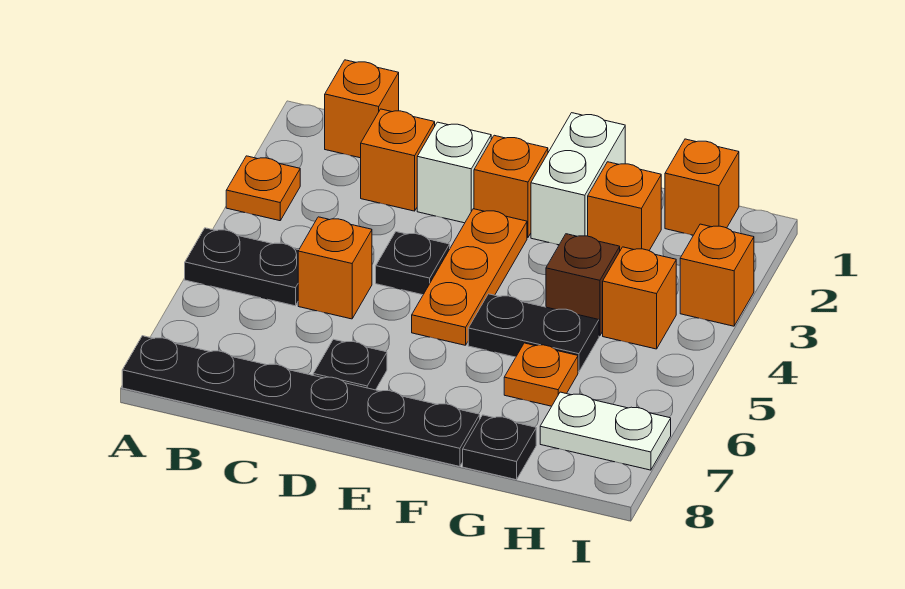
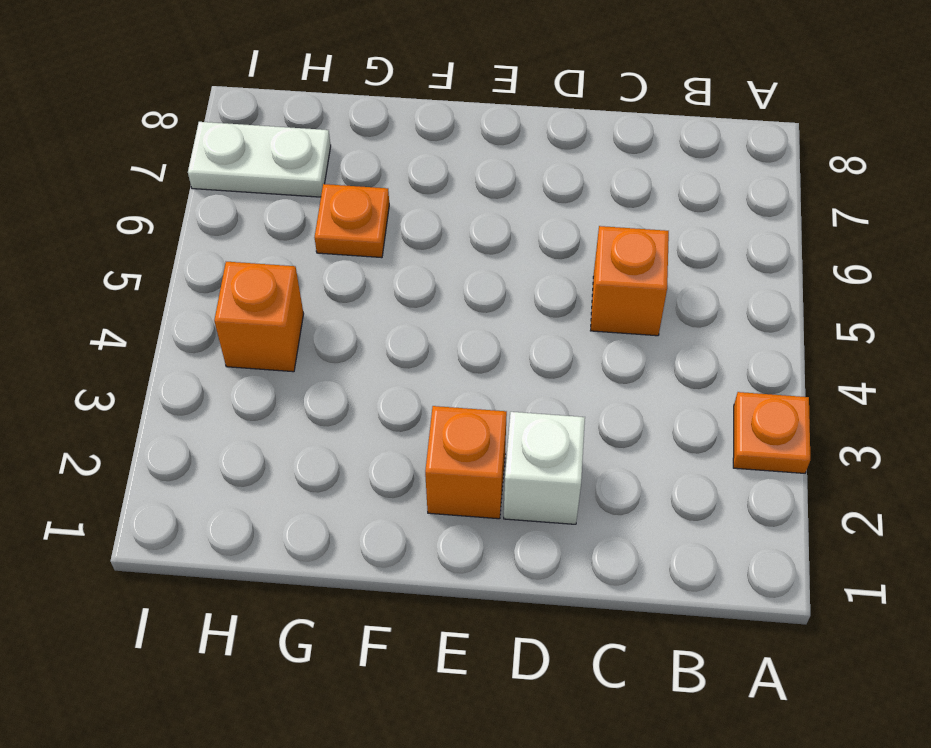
none -> black 1x2 plate [185,228,299,306]
none -> black 1x6 plate [122,336,480,467]
none -> orange 1x1 brick [325,60,399,158]

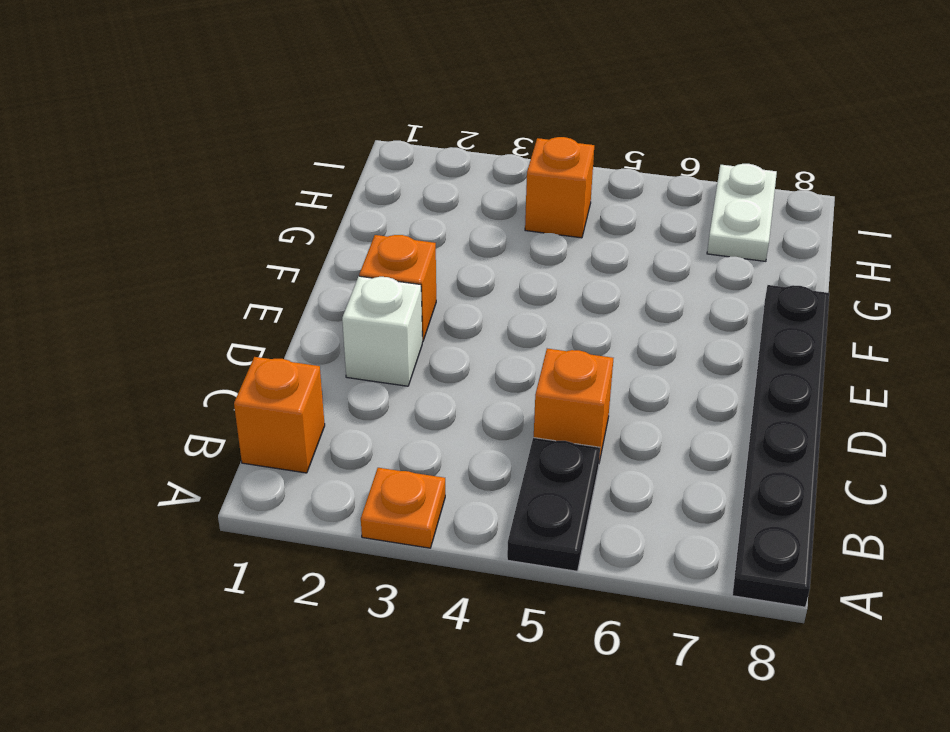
none -> orange 1x1 brick [361,109,435,211]
none -> black 1x1 plate [376,232,450,295]
none -> black 1x1 plate [313,339,387,390]

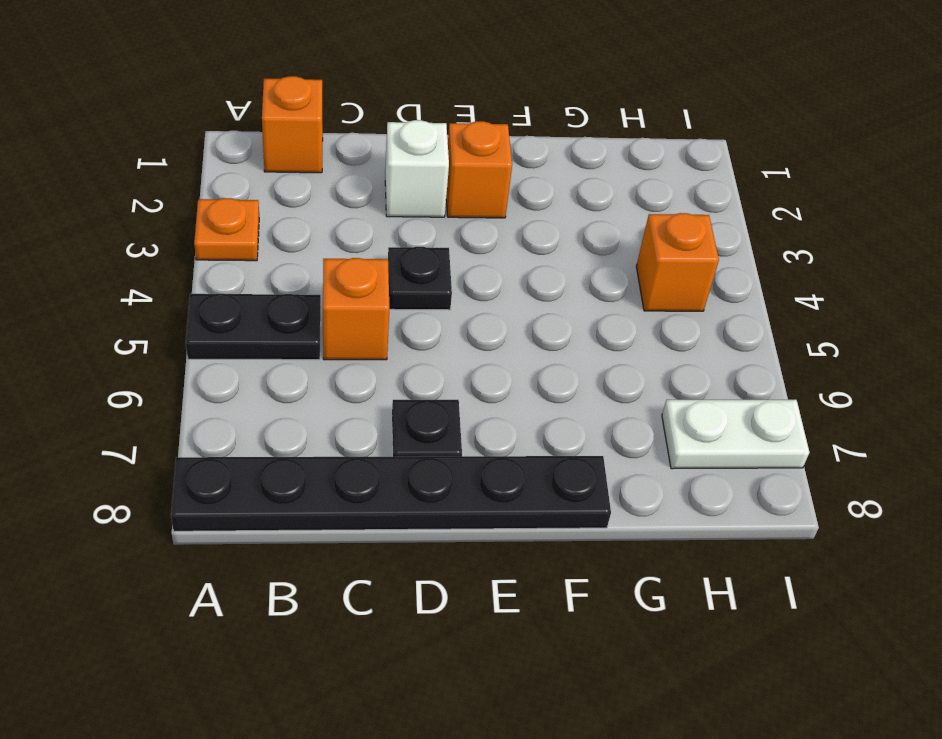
none -> orange 1x1 brick [361,109,435,211]
none -> orange 1x3 plate [412,209,527,345]
none -> white 1x2 brick [531,113,625,245]

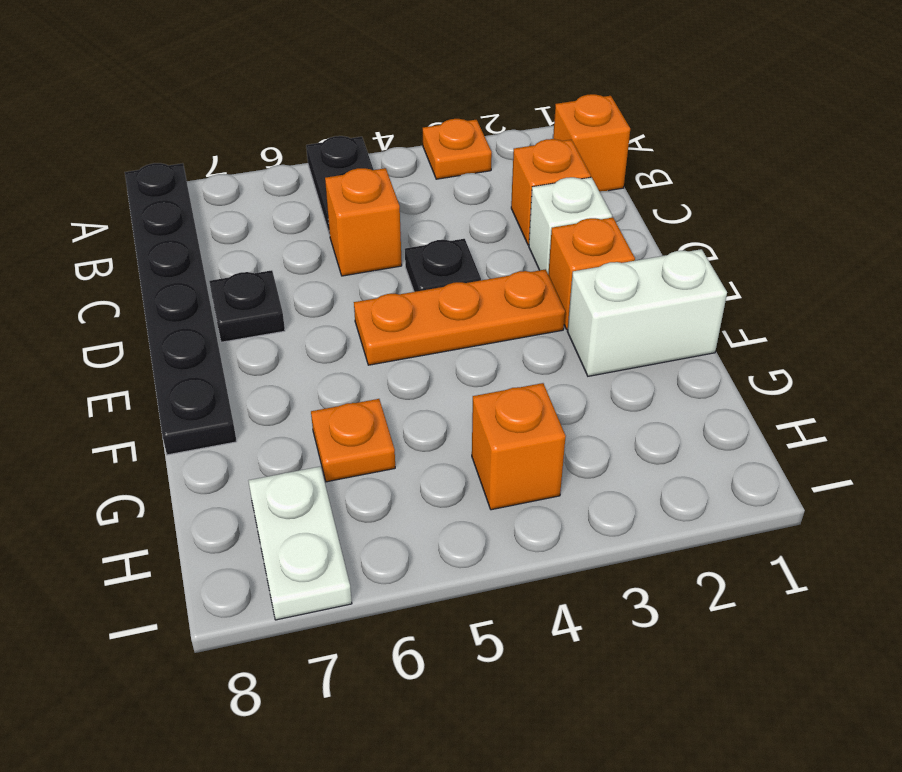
none -> black 1x2 plate [468,294,599,372]
none -> orange 1x1 brick [588,162,661,250]
none -> brown 1x1 brick [546,234,620,336]

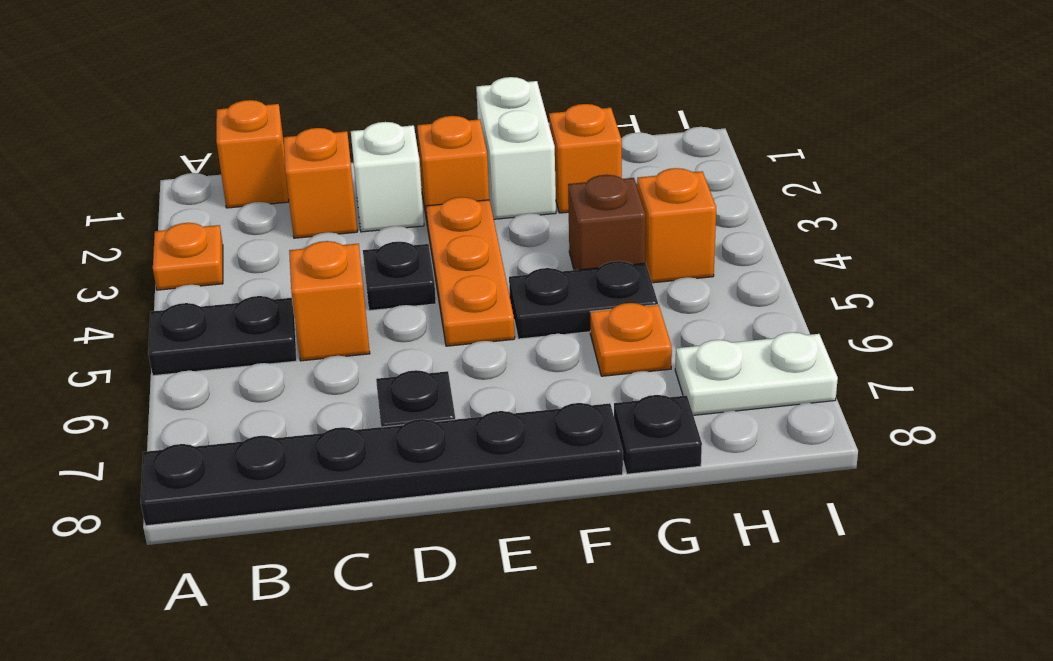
none -> orange 1x1 brick [665,139,739,235]
none -> orange 1x1 brick [680,224,754,326]

